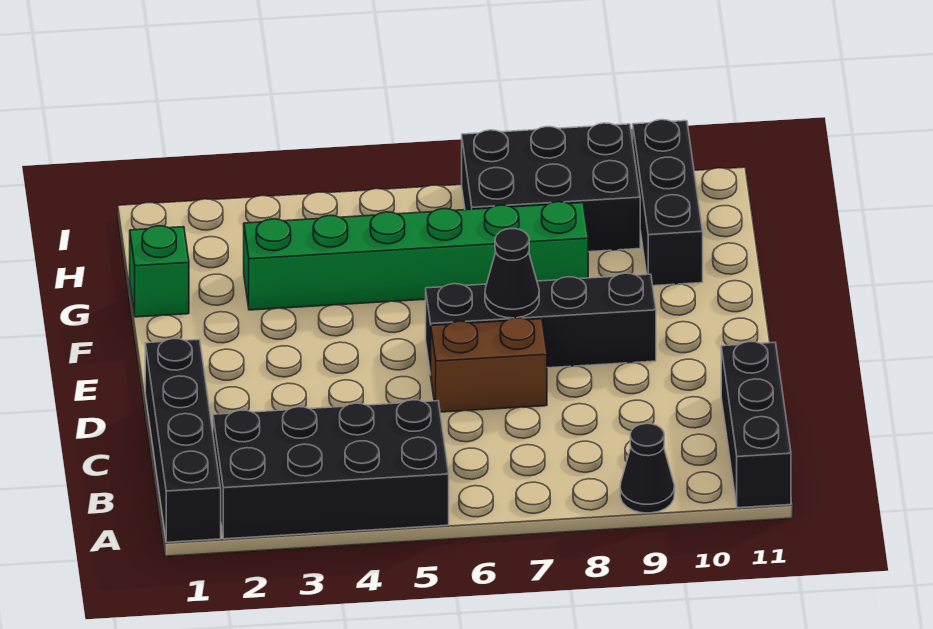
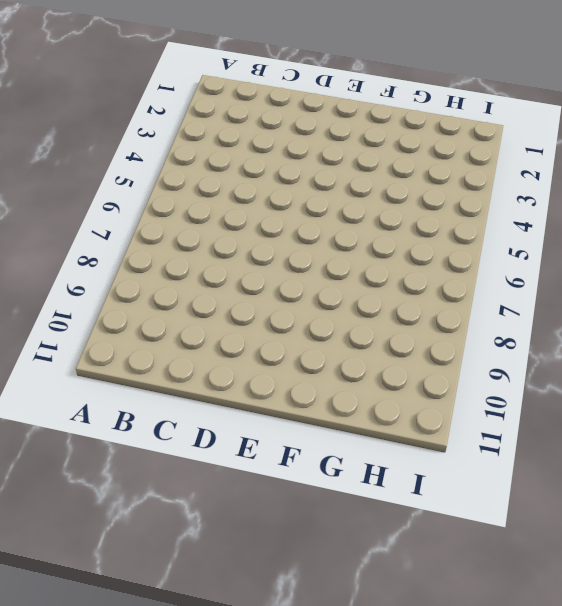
none -> black 1x4 brick [145,339,221,542]
none -> black 2x4 brick [213,400,449,539]

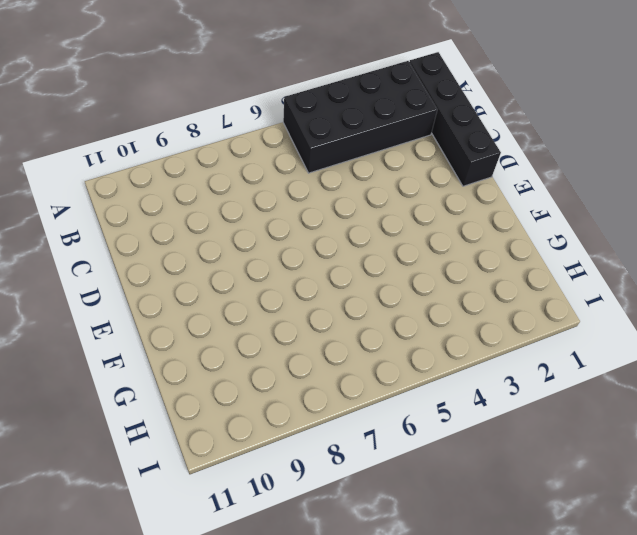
none -> black 1x1 cone [620,424,675,513]
none -> black 1x3 brick [721,342,791,508]

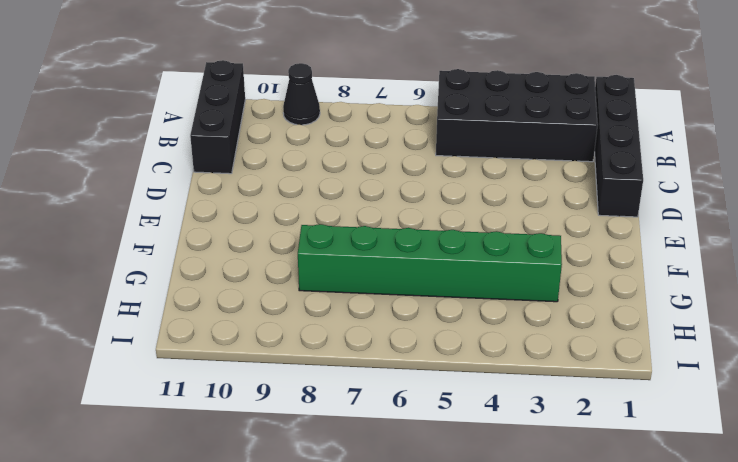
none -> brown 1x2 brick [431,318,547,412]
none -> black 1x4 brick [426,273,656,375]

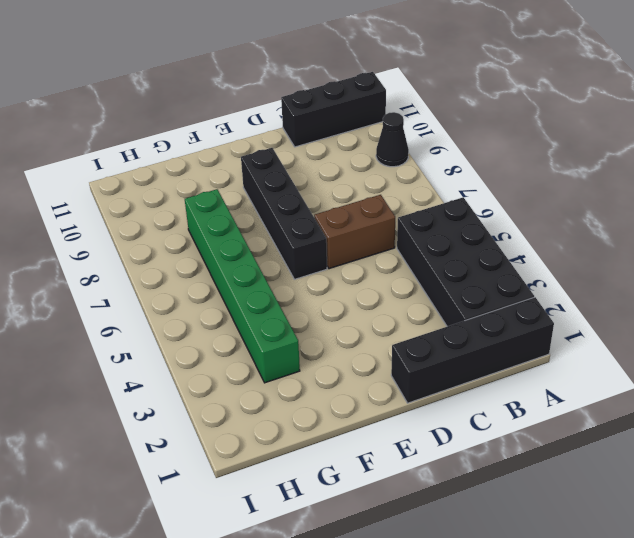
brown 1x2 brick [314,195,395,269] -> brown 1x2 brick turned to [431,318,547,412]
none -> green 1x1 brick [130,226,189,317]
none -> black 1x3 brick [633,120,703,286]

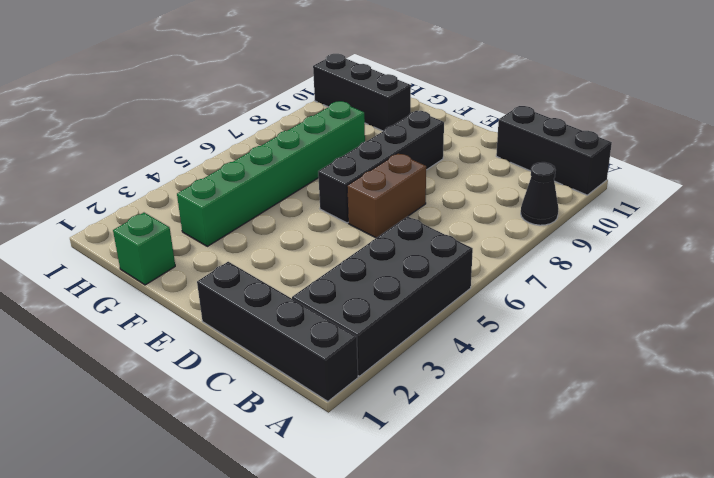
none -> black 2x3 brick [462,123,640,252]
none -> black 1x1 cone [485,229,539,318]

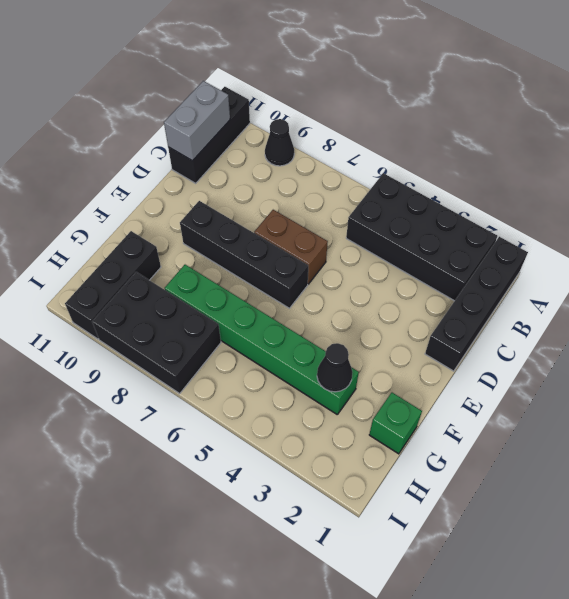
grey 1x2 brick [164,81,230,161] -> none
black 1x1 cone [317,343,353,392] -> black 1x1 cone moved to [485,229,539,318]

